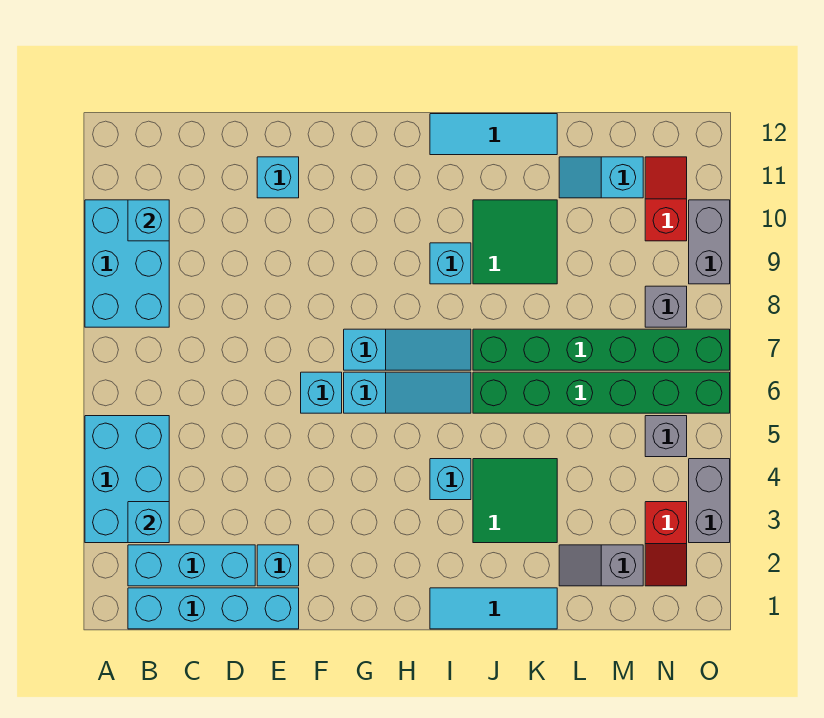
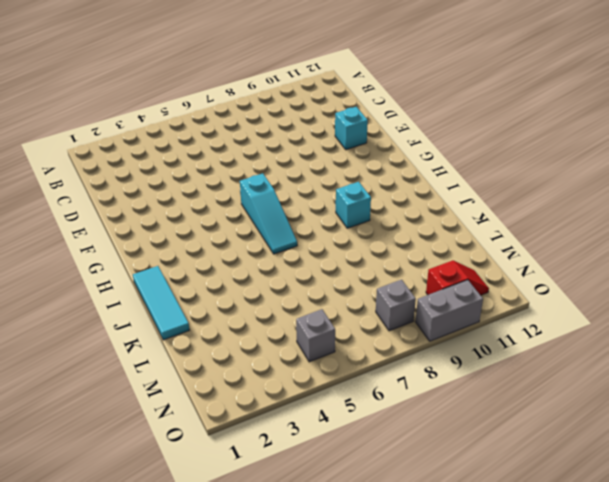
none -> cyan 2x3 brick [85,416,169,543]
none -> cyan 2x3 brick [85,200,169,327]
none -> cyan 1x4 brick [128,588,299,629]

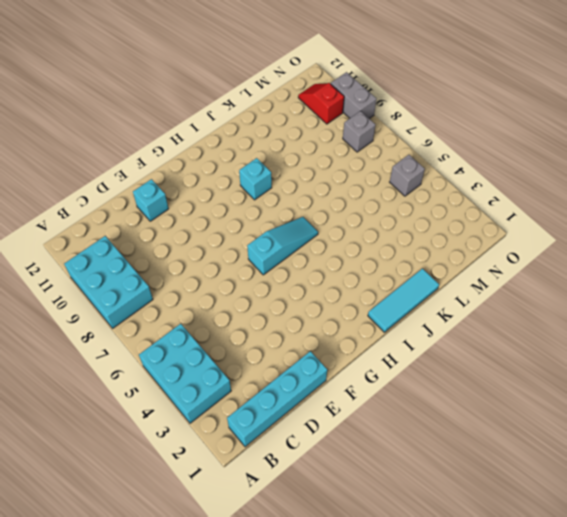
none -> cyan 1x3 brick [128,545,255,586]
none -> cyan 1x1 brick [257,545,299,586]
none -> cyan 1x1 brick [301,372,342,413]

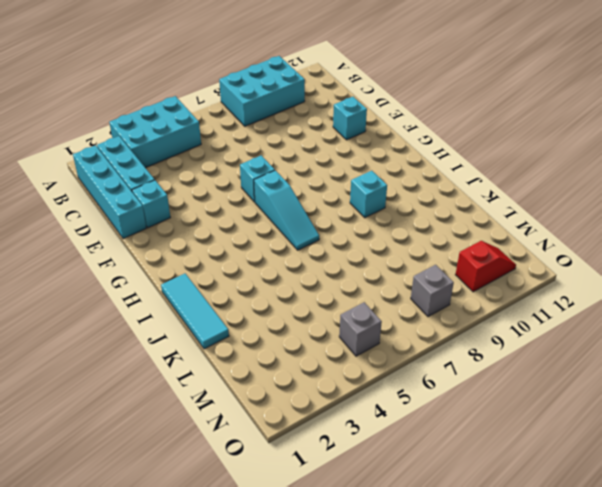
none -> cyan 1x3 slope [344,329,471,370]
none -> cyan 1x1 brick [430,459,471,500]
none -> cyan 1x3 tile [430,114,557,155]

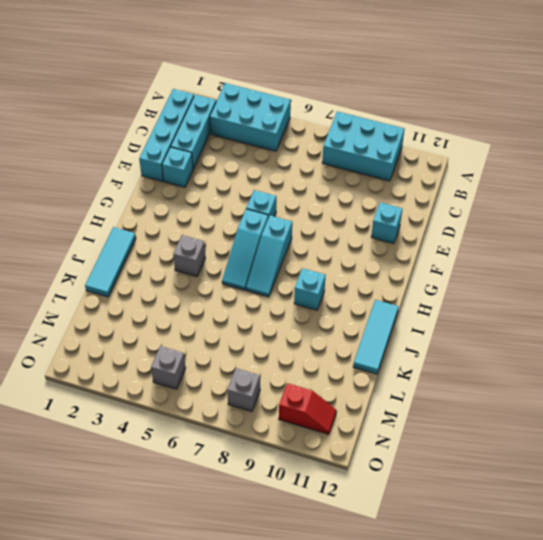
grey 1x1 brick [173,235,206,277] -> cyan 1x1 brick [430,459,471,500]
none -> green 2x2 tile [473,459,557,543]
none -> green 1x6 brick [473,372,730,413]
none -> green 1x6 brick [473,329,730,370]

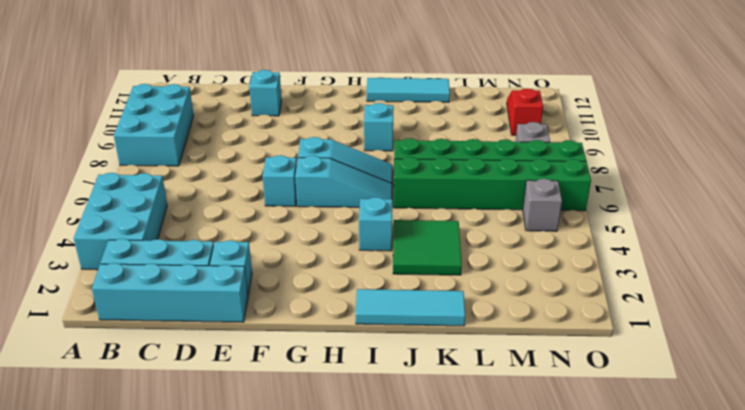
none -> green 2x2 tile [473,200,557,284]
none -> grey 1x2 slope [559,545,643,586]
none -> cyan 1x2 slope [559,157,643,198]

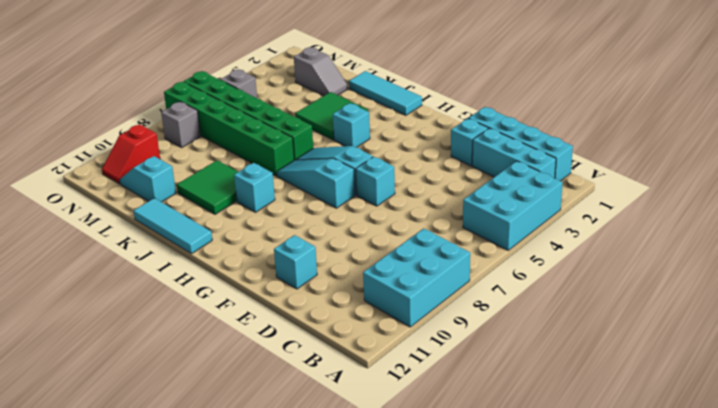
cyan 1x2 slope [120,156,176,202] -> cyan 1x2 slope turned to [559,157,643,198]
none -> red 1x2 slope [645,502,687,586]
none -> grey 1x2 brick [689,459,730,543]
none -> grey 1x2 brick [689,200,730,284]

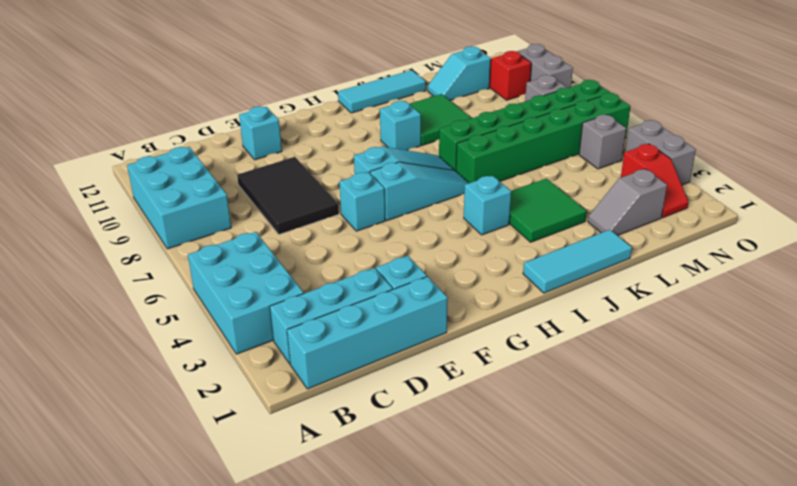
black 2x3 tile [237,157,339,234] -> none
none -> cyan 1x1 brick [128,502,169,543]
none -> cyan 1x1 brick [128,200,169,241]

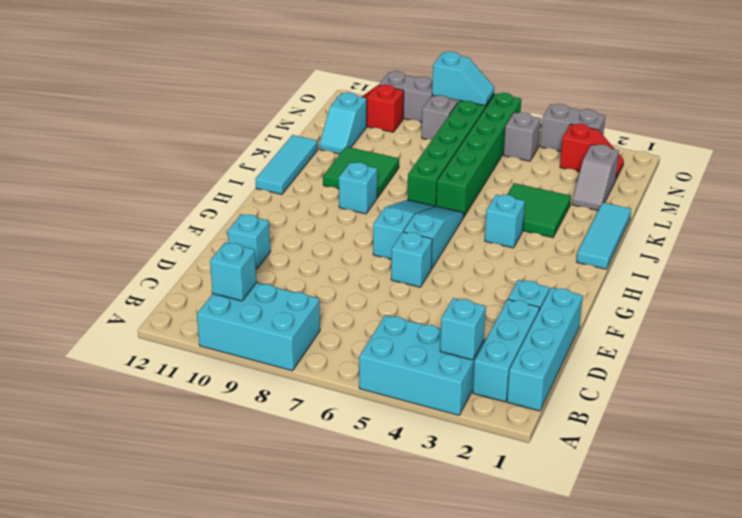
cyan 1x2 slope [432,52,494,106] -> none

